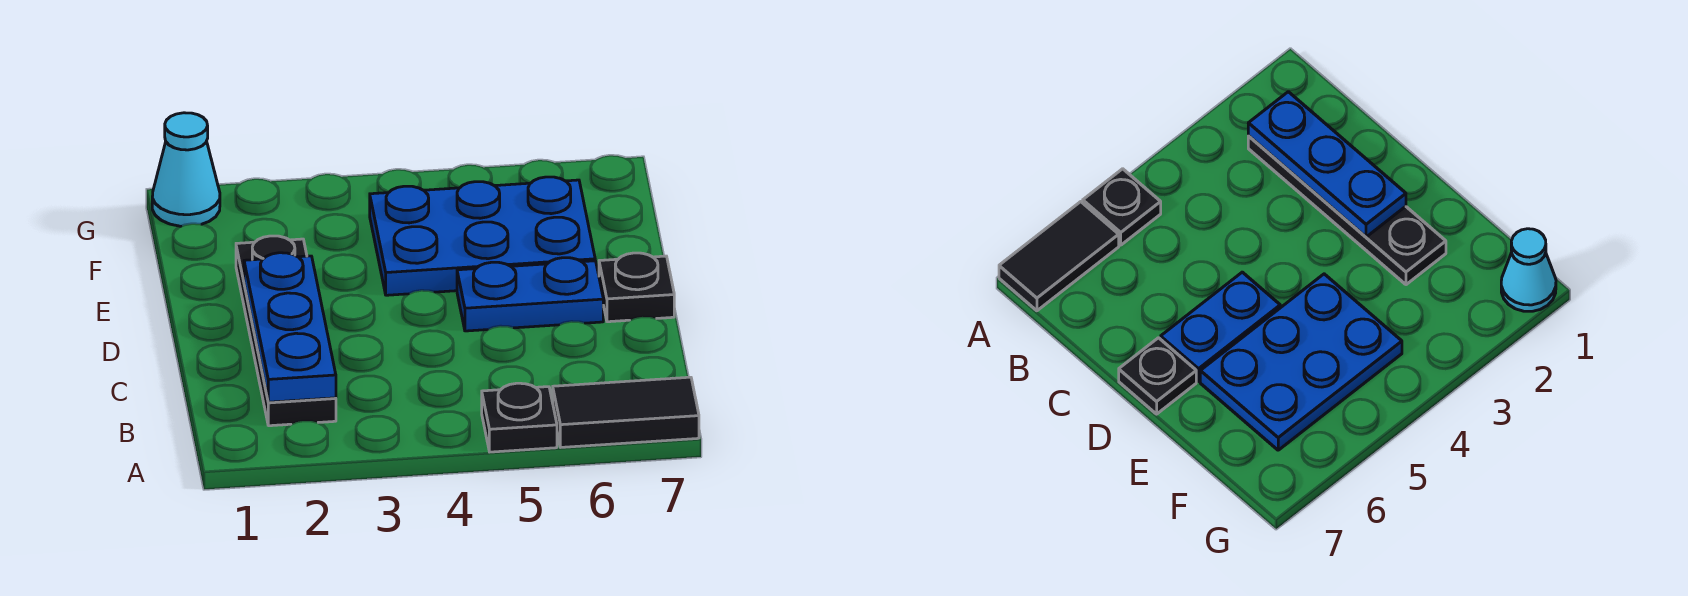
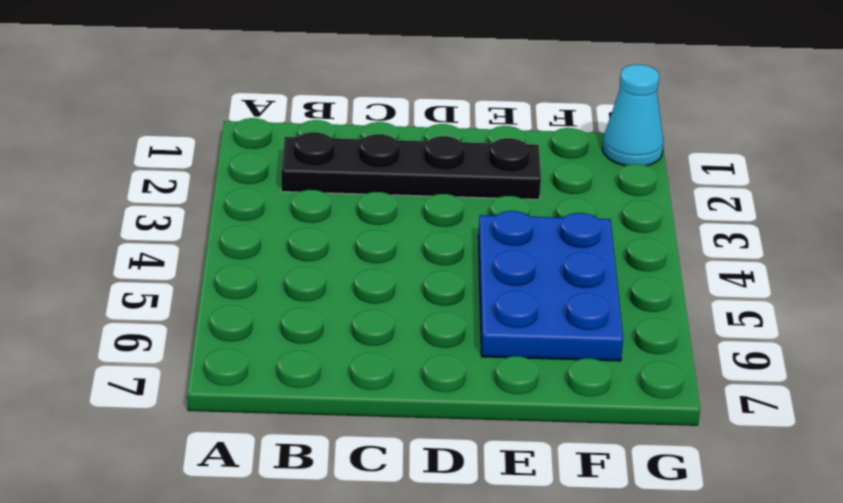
none -> black 1x1 plate [482,383,557,452]
none -> black 1x2 tile [553,377,699,447]

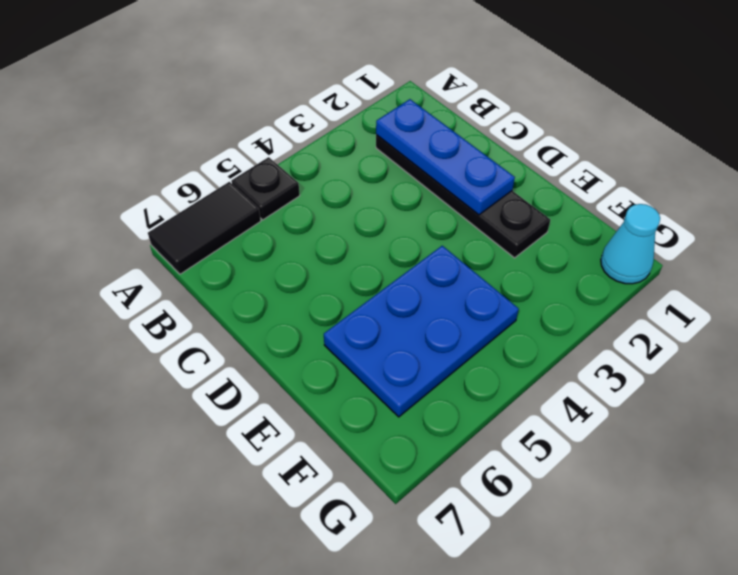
none -> blue 1x2 plate [457,258,603,331]
none -> black 1x1 plate [599,253,674,322]

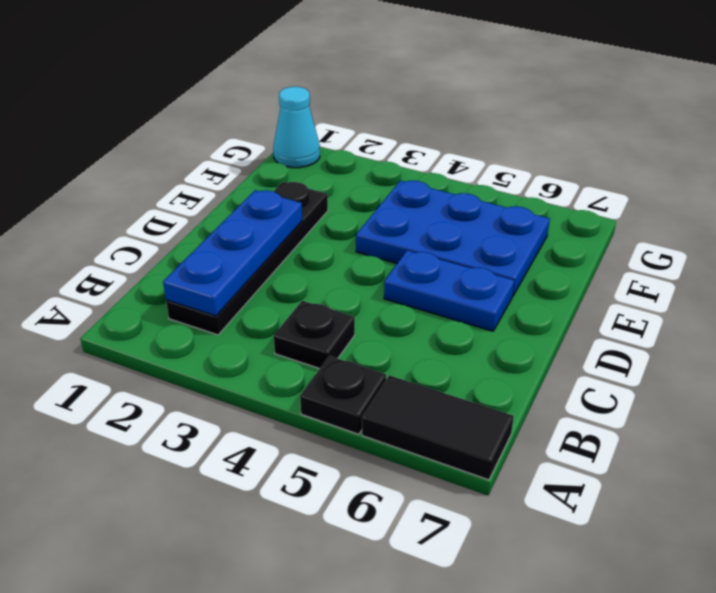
black 1x1 plate [274,301,355,369] -> black 1x1 plate moved to [599,253,674,322]

